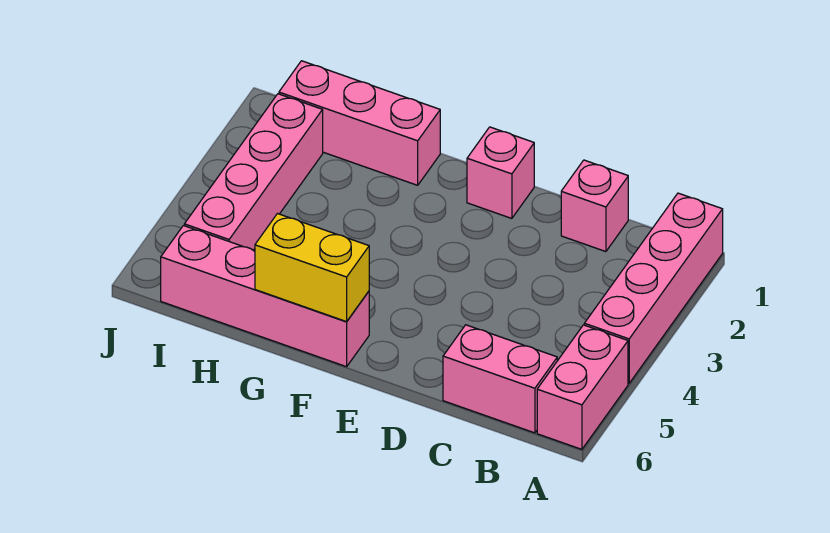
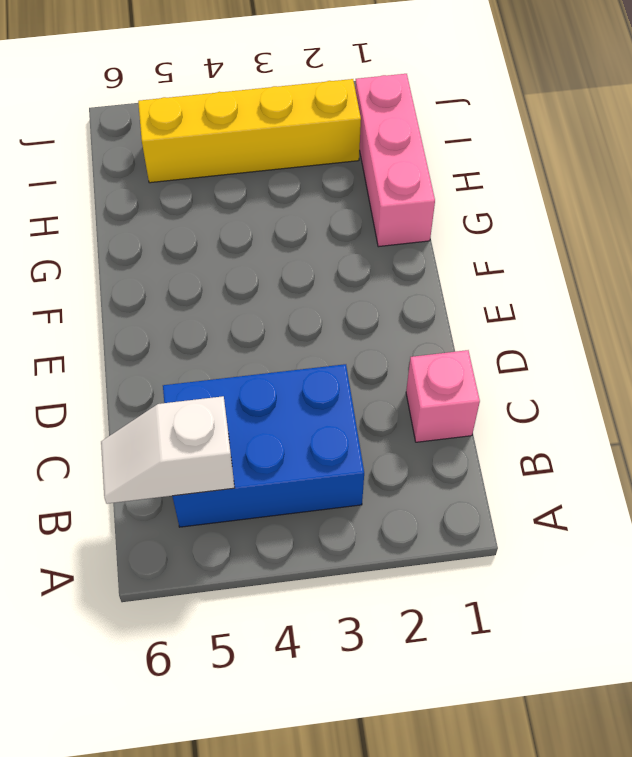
blue 2x3 brick [163,364,364,527] -> none
white 1x2 slope [101,396,235,504] -> none
yellow 1x4 brick [138,79,361,183] -> pink 1x4 brick [184,94,323,250]
none -> pink 1x4 brick [584,193,723,383]
none -> pink 1x2 brick [537,325,628,449]

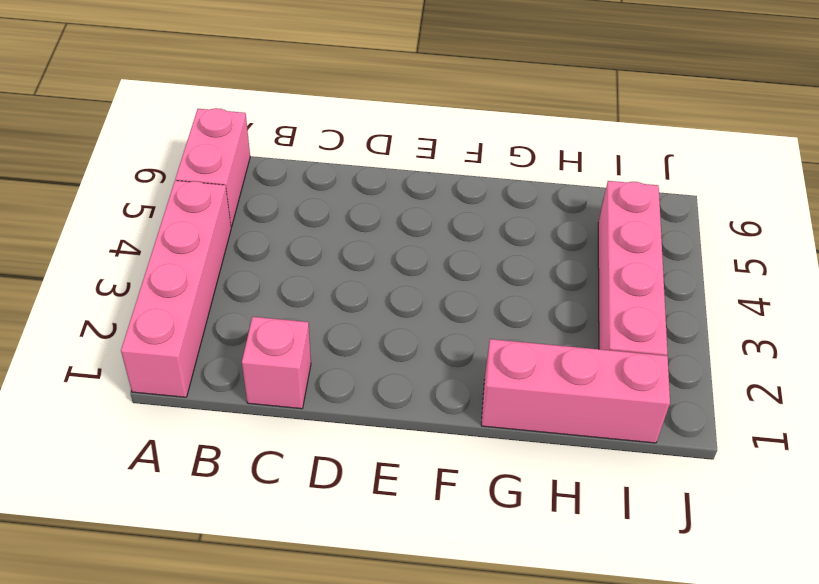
none -> pink 1x2 brick [443,325,557,433]
none -> pink 1x1 brick [467,127,534,218]

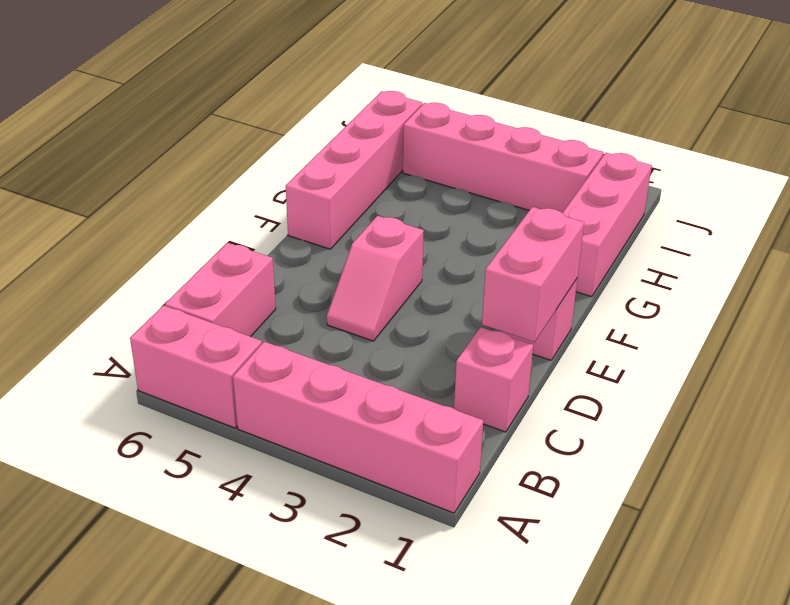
pink 1x2 brick [482,207,584,342] -> none
pink 1x2 slope [327,216,424,341] -> none
none -> yellow 1x2 brick [255,214,369,322]

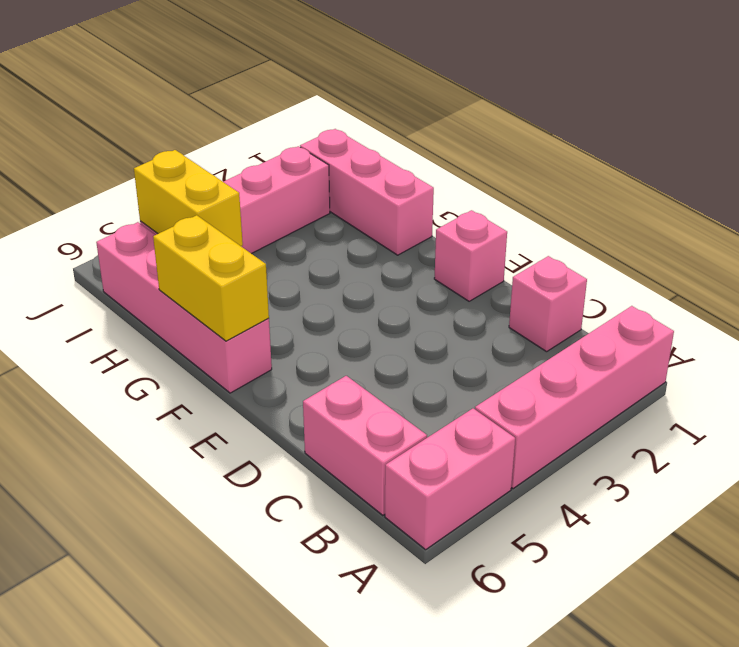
yellow 1x2 brick [134,150,243,246] -> none

